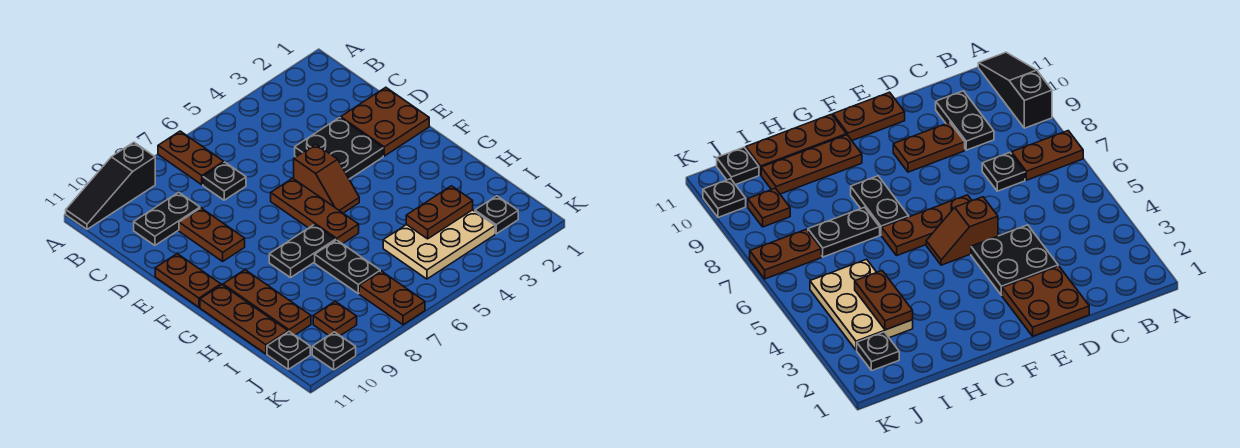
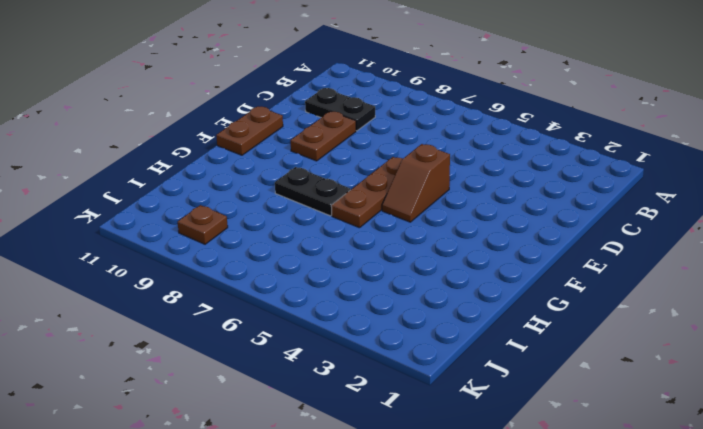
none -> brown 1x2 plate [158,131,224,185]
none -> black 1x3 slope [66,142,155,229]
none -> black 1x1 plate [203,162,246,200]

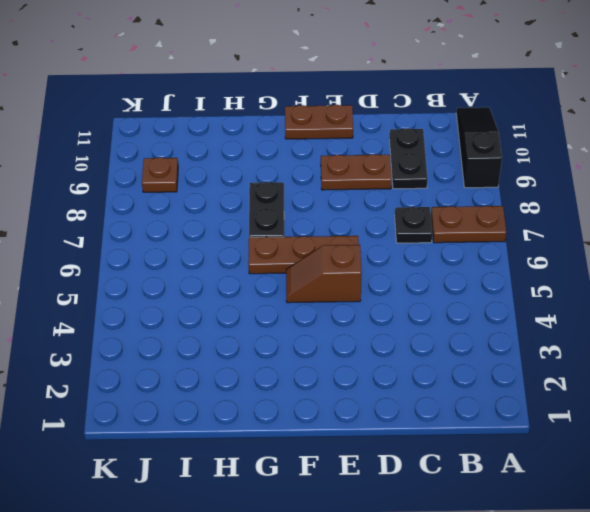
none -> brown 2x2 plate [341,87,429,156]
none -> black 2x2 plate [295,118,383,179]
none -> brown 1x3 plate [223,270,311,335]

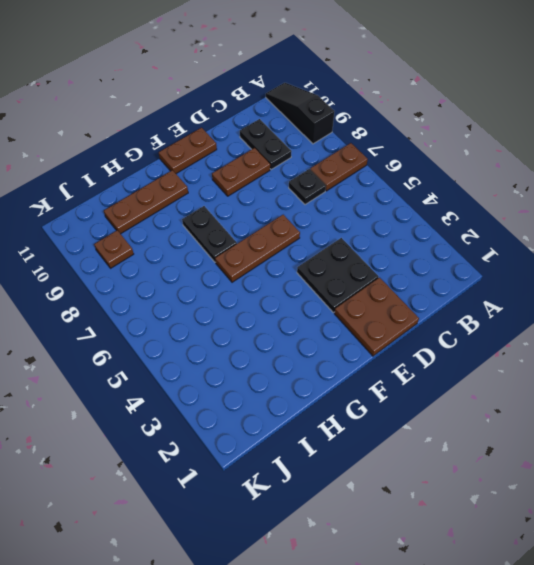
none -> brown 1x2 slope [294,144,359,213]
none -> brown 1x3 plate [200,285,288,354]
none -> black 1x2 plate [315,240,380,294]

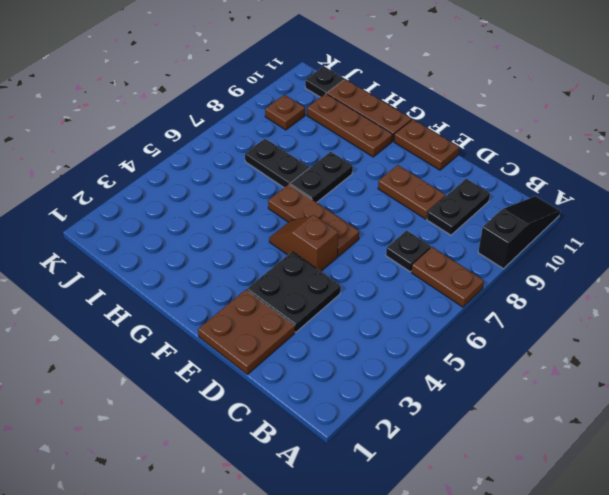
none -> tan 2x3 plate [383,210,495,279]
none -> black 1x1 plate [475,196,518,234]
none -> brown 1x2 plate [359,271,425,325]

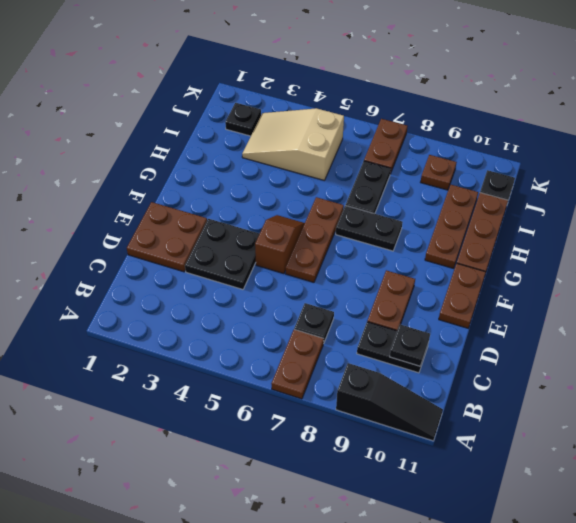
black 1x1 plate [390,324,430,366] -> black 1x1 plate moved to [312,332,356,370]
tan 2x3 slope [242,108,344,180] -> tan 2x3 plate [383,210,495,279]
none -> brown 1x2 plate [406,186,473,239]

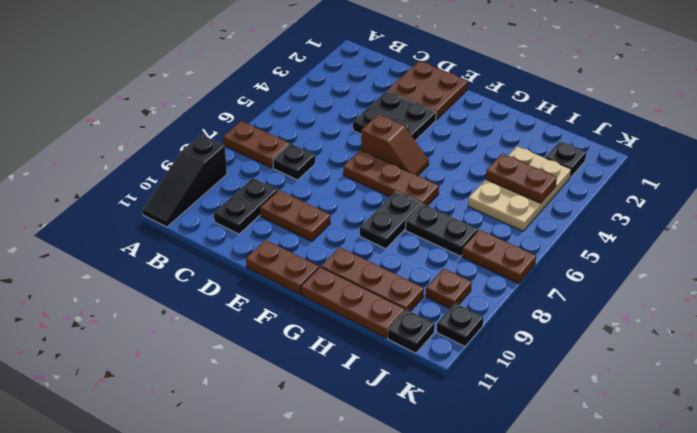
brown 1x2 plate [486,154,557,203] -> brown 1x2 plate turned to [406,186,473,239]

